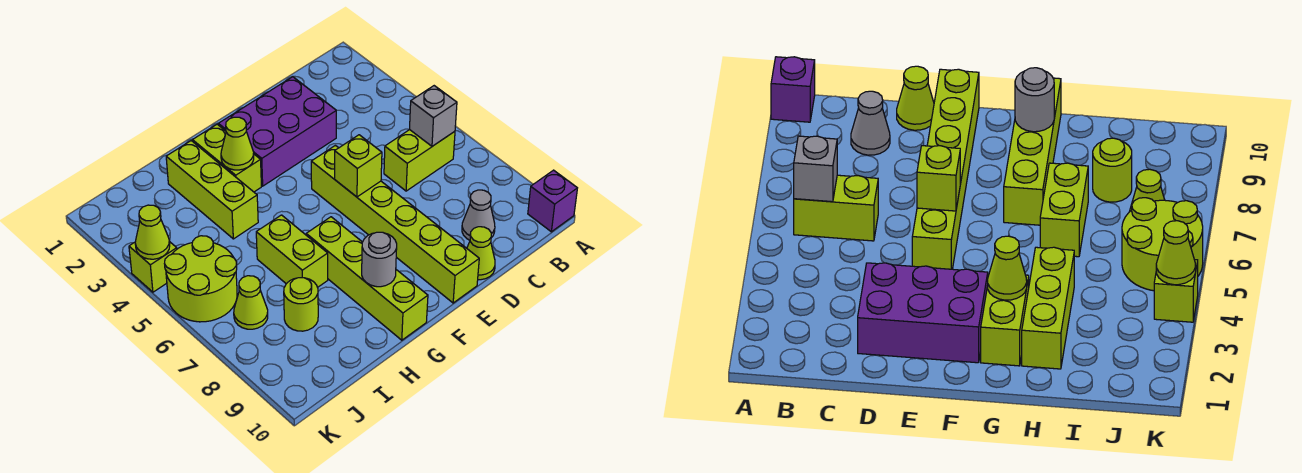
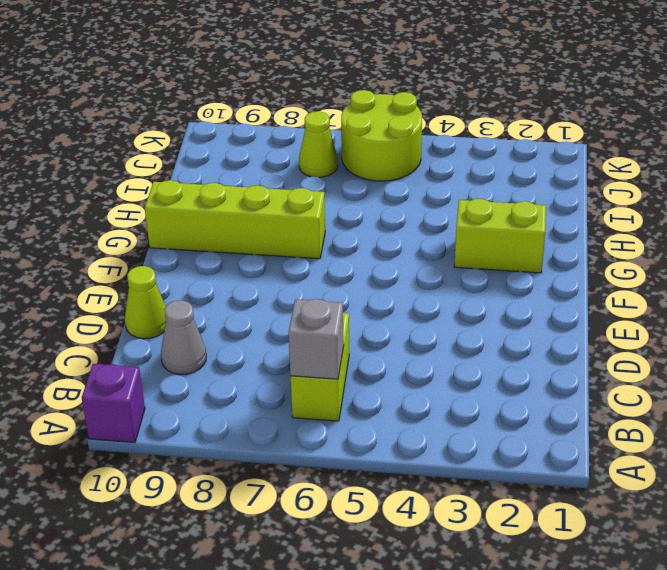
none -> purple 2x3 brick [218,77,336,186]
none -> lime 1x6 brick [311,145,479,303]
none -> lime 1x3 brick [166,141,258,239]

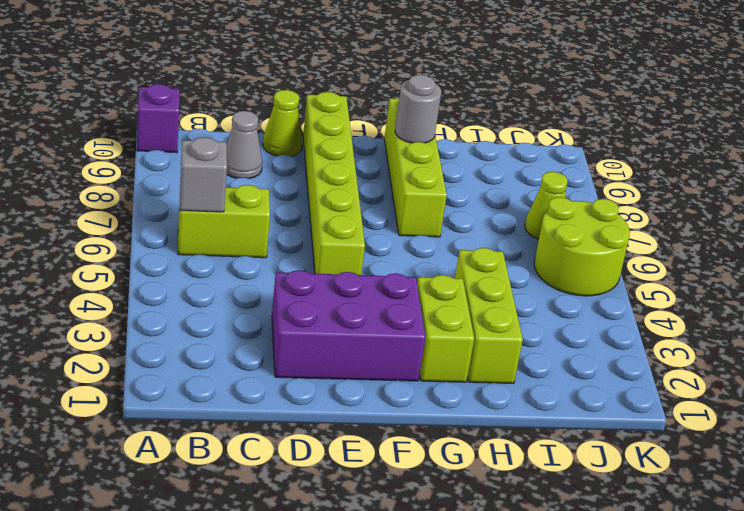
none -> lime 1x2 brick [256,215,328,287]
none -> lime 1x1 round brick [284,278,318,331]
none -> lime 1x1 brick [129,241,177,292]

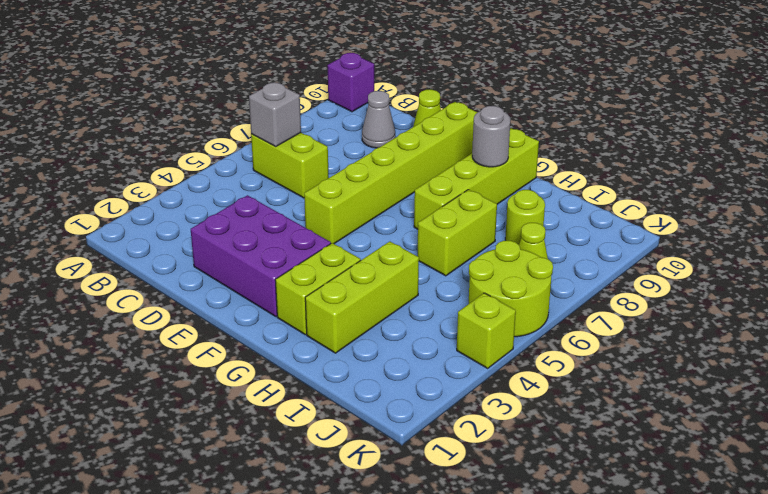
none -> lime 1x1 brick [335,135,382,197]
none -> lime 1x1 cone [221,117,254,170]
none -> lime 1x1 cone [135,205,170,259]

